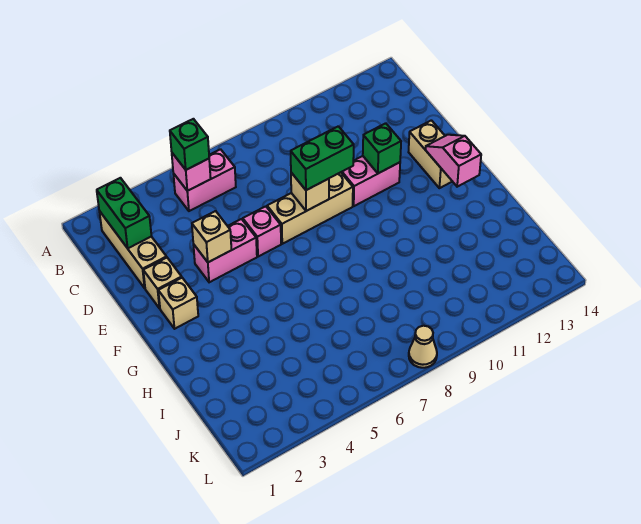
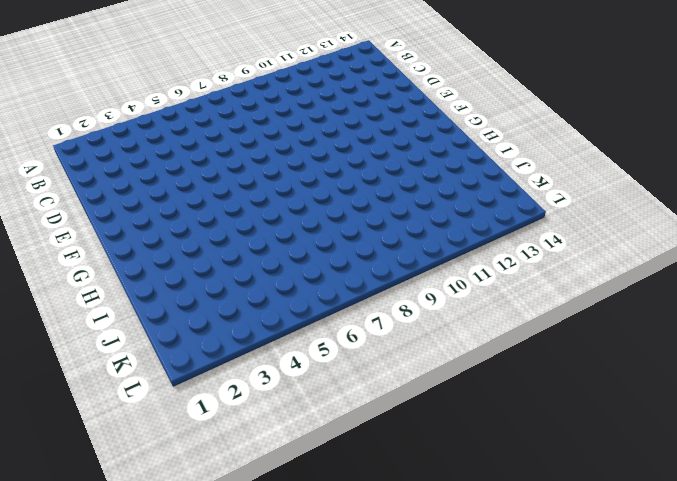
none -> tan 1x3 brick [99,211,167,288]
none -> pink 1x2 brick [173,149,236,211]
none -> tan 1x1 brick [143,258,182,309]

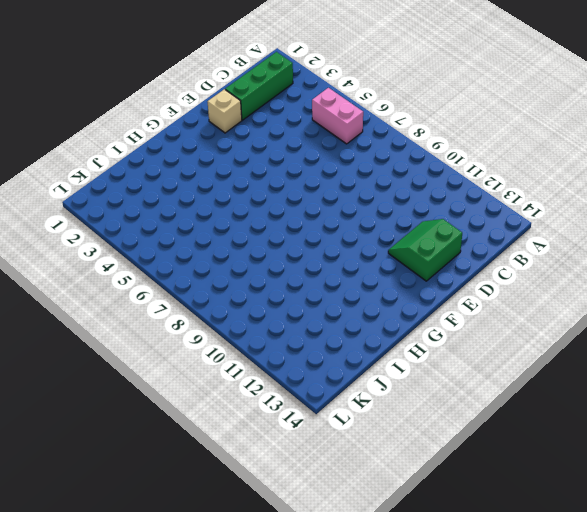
green 1x3 brick [225,52,293,120] -> tan 1x3 brick [99,211,167,288]
green 2x2 slope [388,219,462,281] -> tan 1x2 brick [409,120,452,188]
none -> pink 1x2 brick [193,219,257,282]
none -> pink 1x1 brick [243,206,281,257]
none -> tan 1x3 brick [267,172,353,244]

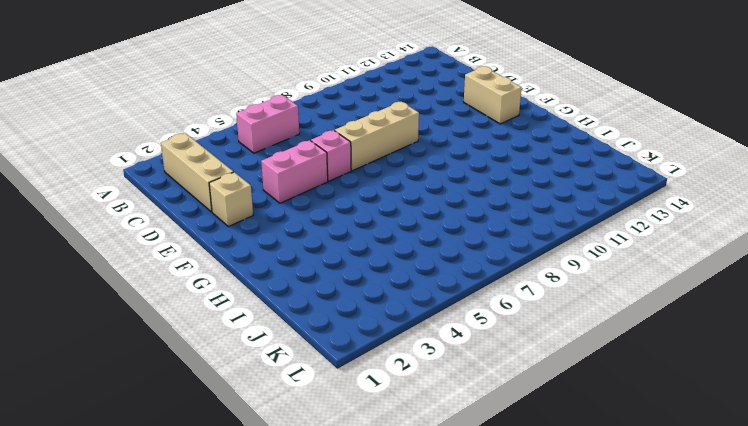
none -> pink 1x2 brick [341,156,400,206]
none -> tan 1x1 brick [158,278,198,329]
none -> tan 1x1 cone [409,326,437,368]

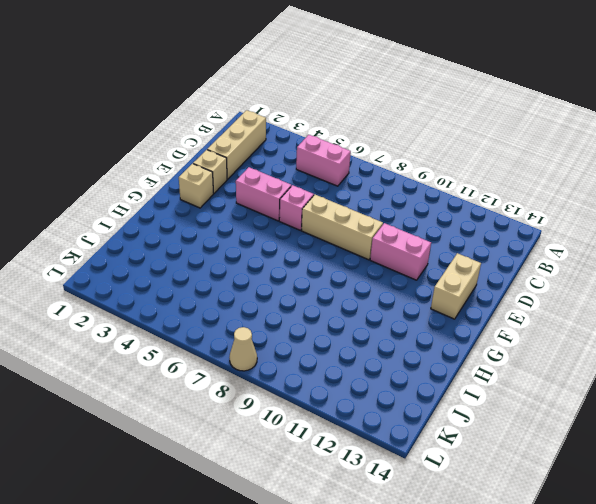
none -> green 1x2 brick [97,178,151,248]
none -> pink 1x1 brick [172,153,211,191]
none -> tan 1x1 brick [192,211,231,262]

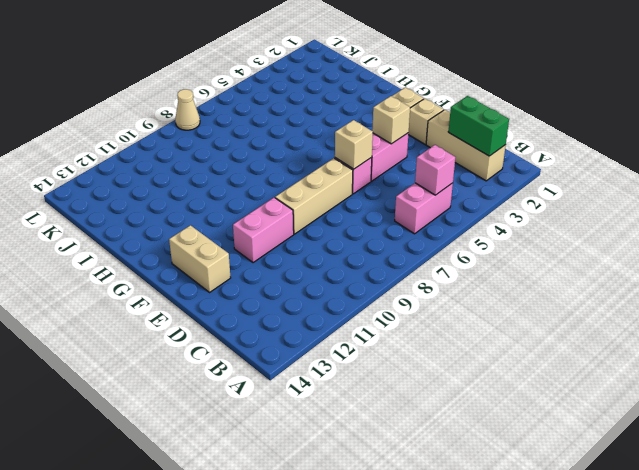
tan 1x1 brick [335,120,373,169] -> tan 1x1 brick moved to [291,173,329,211]
none -> green 1x1 brick [363,123,401,173]
none -> pink 1x2 slope [426,135,481,187]
none -> green 1x1 brick [170,119,209,170]

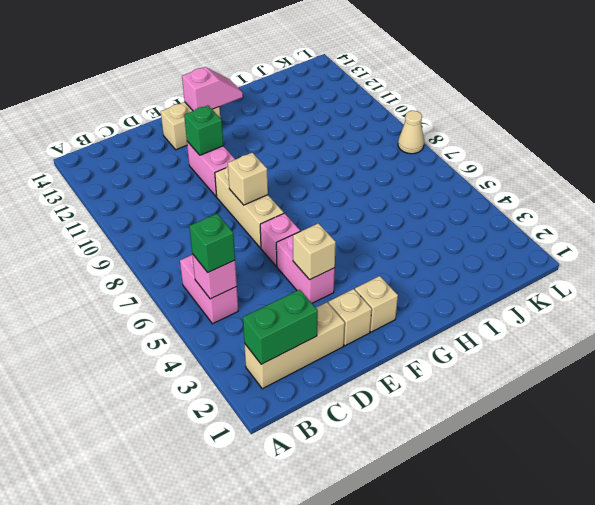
pink 1x2 slope [182,67,243,111] -> pink 1x2 slope turned to [426,135,481,187]
none -> green 1x2 brick [291,126,354,190]

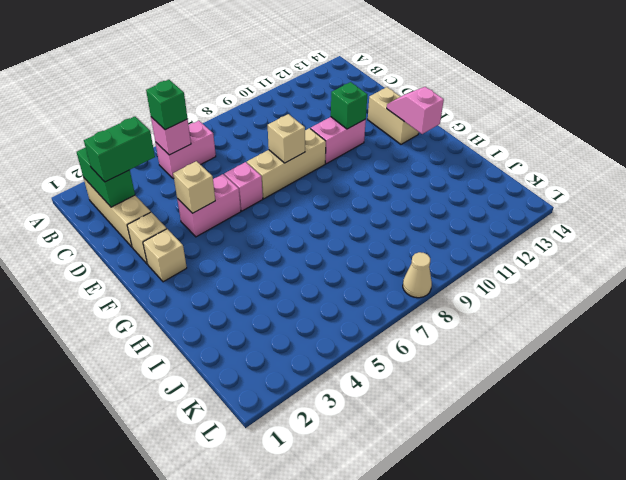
green 1x2 brick [84,117,155,182] -> green 1x2 brick moved to [291,126,354,190]

